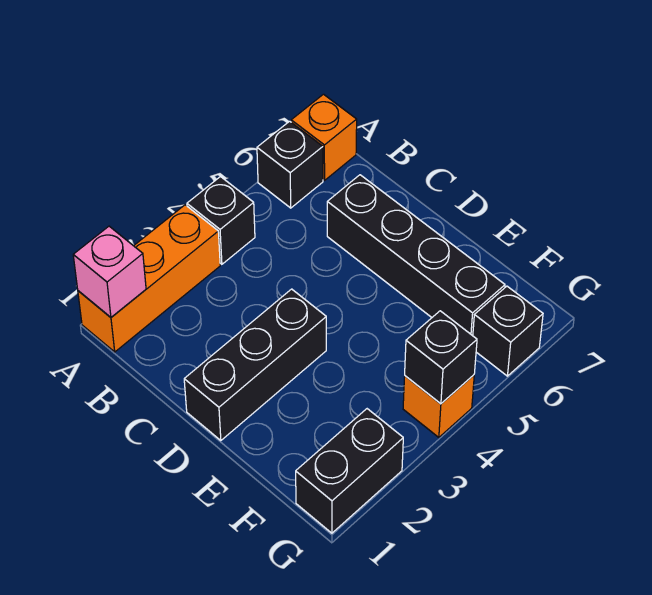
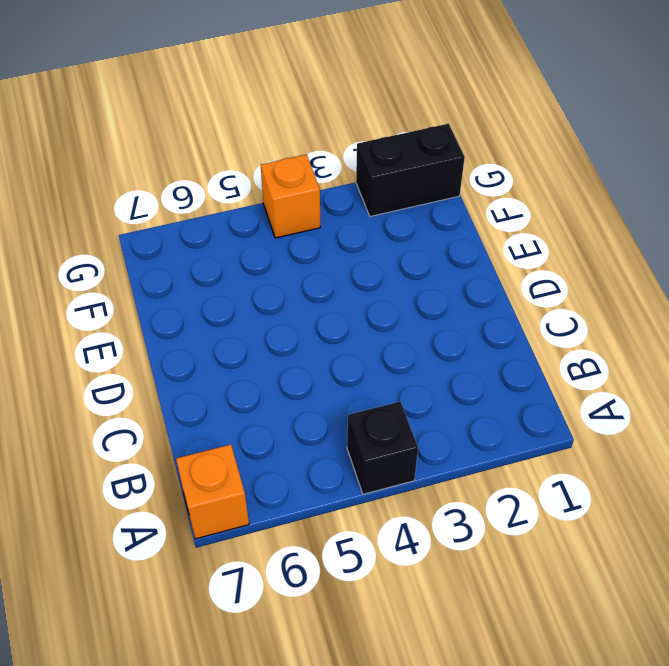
none -> orange 1x3 brick [78,205,220,352]
none -> black 1x1 brick [257,121,323,208]

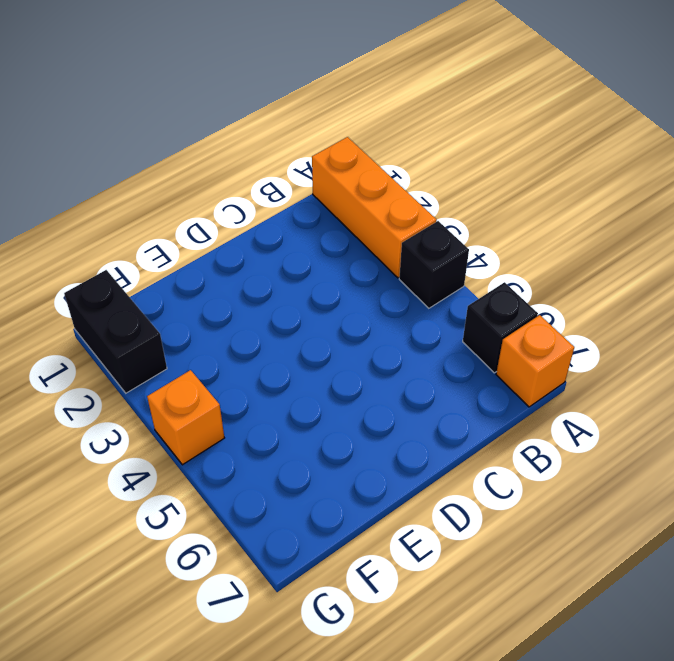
none -> black 1x4 brick [327,175,505,336]
none -> black 1x3 brick [184,289,326,441]

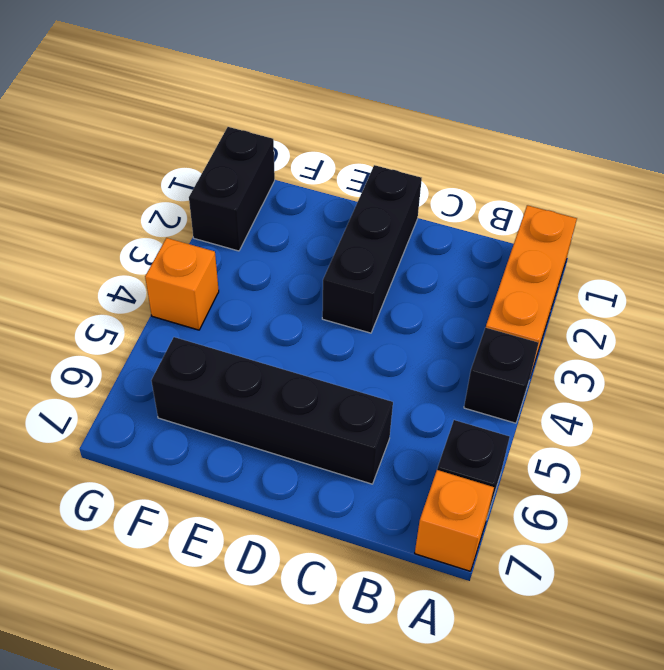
none -> black 1x1 brick [473,286,543,376]
none -> pink 1x1 brick [73,226,146,317]

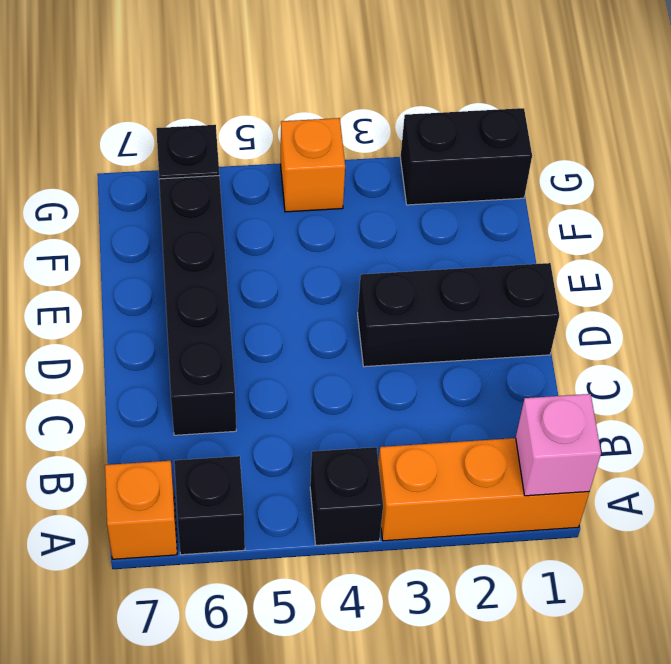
none -> black 1x1 brick [405,311,477,404]

